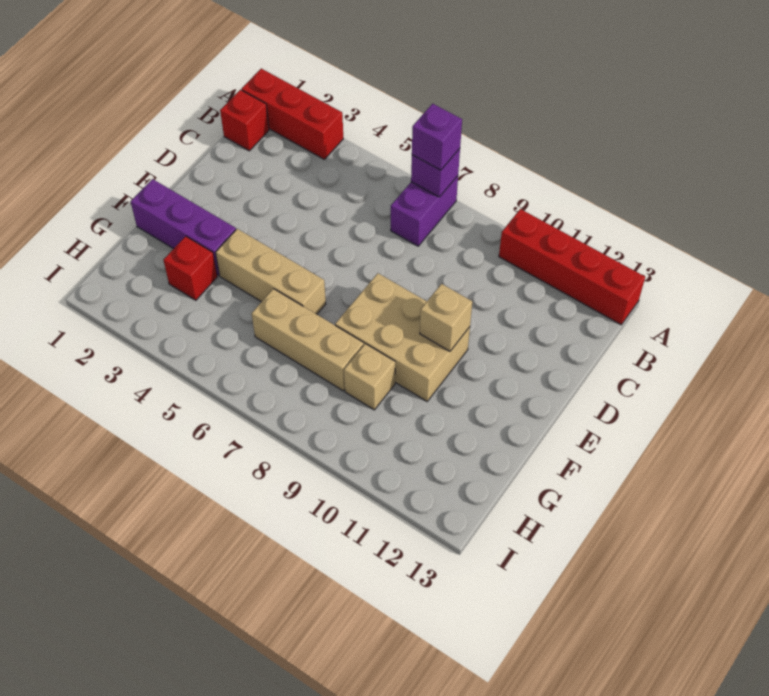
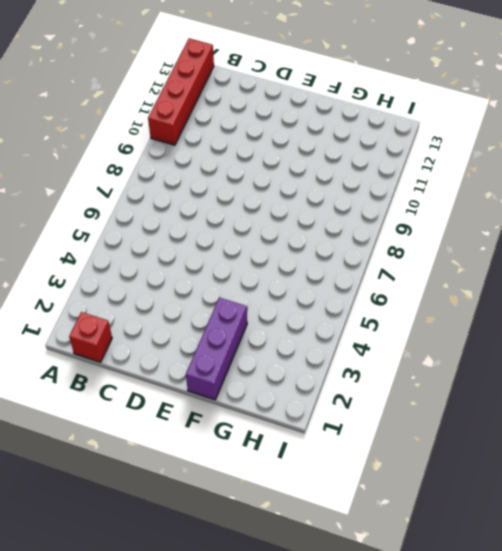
none -> red 1x3 brick [241,69,343,159]
none -> purple 1x2 brick [391,176,458,246]
none -> tan 2x3 brick [335,273,470,401]

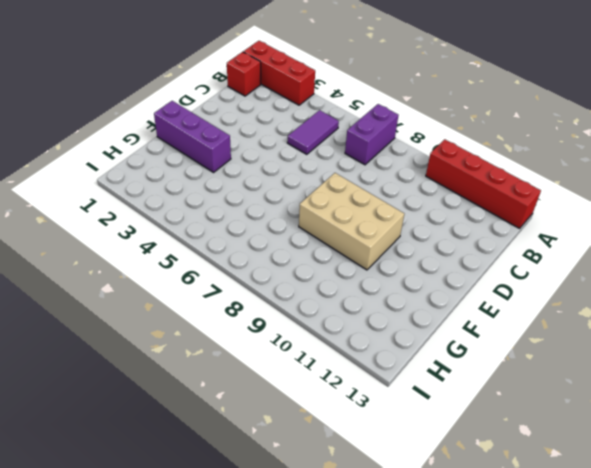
purple 1x2 tile [287,110,339,154] -> none
none -> tan 1x3 brick [216,229,326,314]
none -> red 1x1 brick [163,236,217,300]
none -> tan 1x3 brick [252,289,364,391]

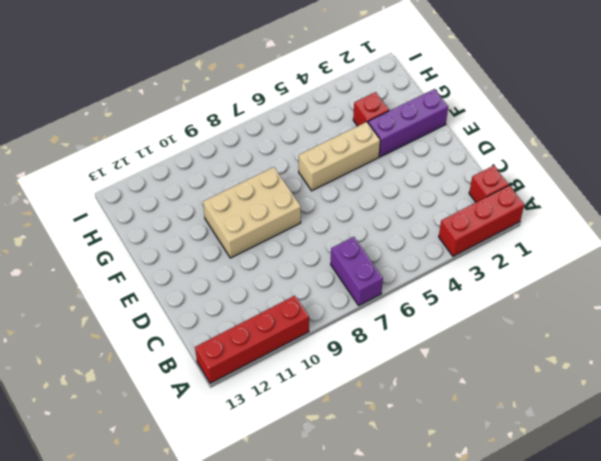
none -> tan 1x3 brick [252,289,364,391]
none -> tan 1x1 brick [344,344,395,410]
none -> purple 1x1 brick [411,149,460,197]

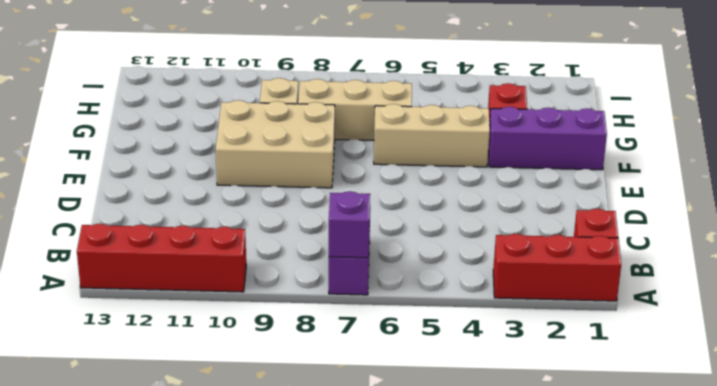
none -> tan 1x1 brick [420,284,472,351]
none -> purple 1x1 brick [412,104,462,170]

